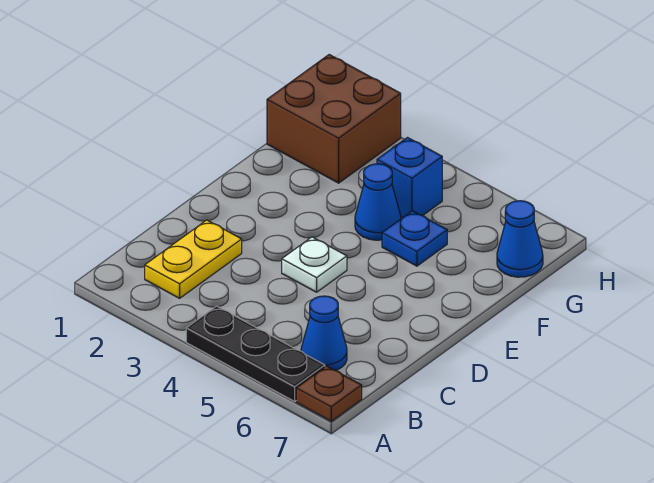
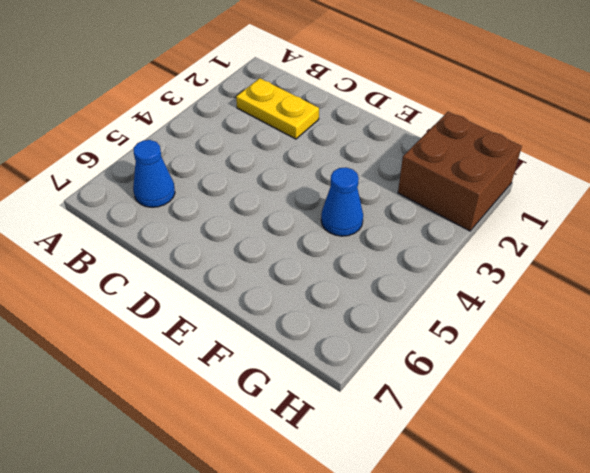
none -> black 1x3 plate [186,306,325,401]
none -> brown 1x1 plate [296,366,362,421]

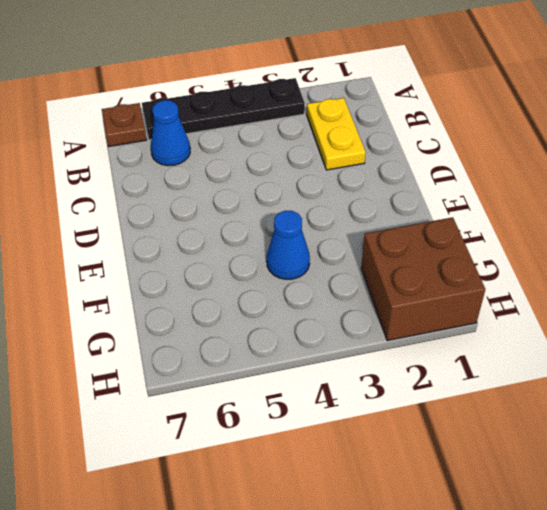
black 1x4 plate [142,78,305,140] -> black 1x3 plate [186,306,325,401]
none -> white 1x1 plate [282,237,347,292]
none -> blue 1x1 plate [382,211,447,266]

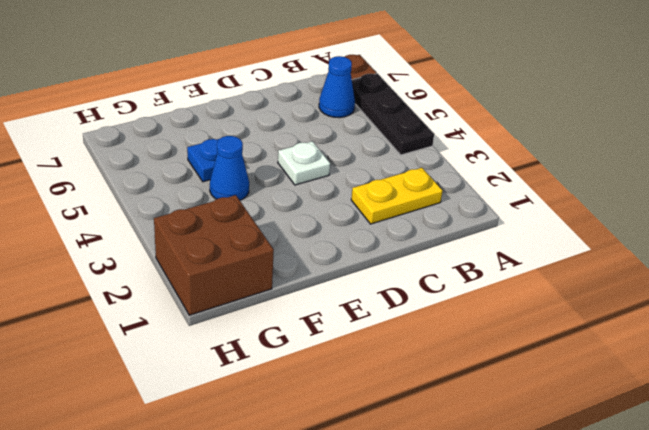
none -> blue 1x1 brick [377,138,442,218]
none -> blue 1x1 cone [497,201,543,277]

